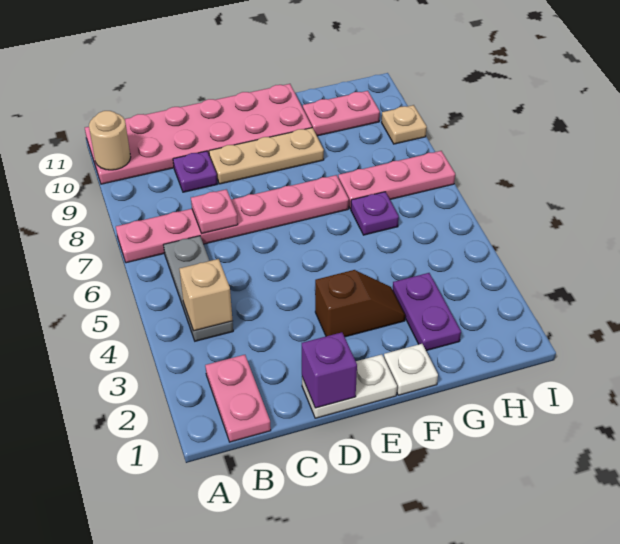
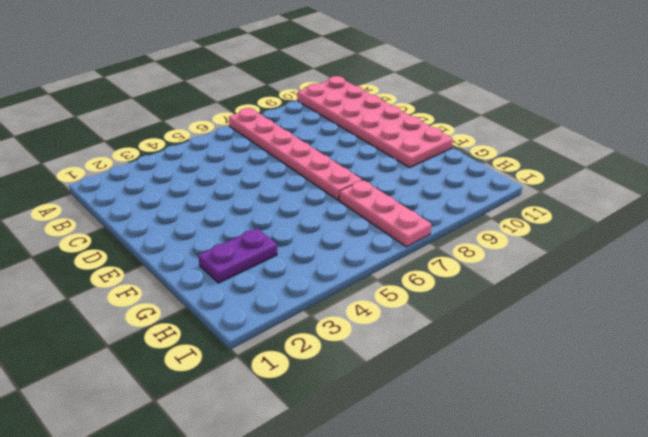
none -> pink 1x2 plate [205,355,271,442]
none -> grey 1x3 plate [164,236,233,341]
none -> purple 1x1 plate [173,151,217,192]

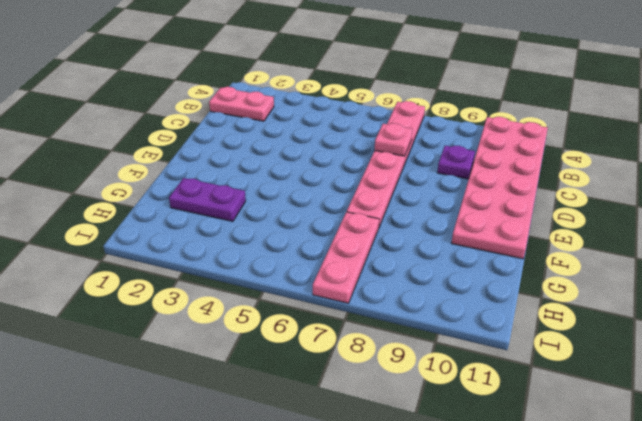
none -> grey 1x3 plate [164,236,233,341]
none -> white 1x2 plate [302,354,397,418]
none -> tan 1x3 plate [209,128,324,184]

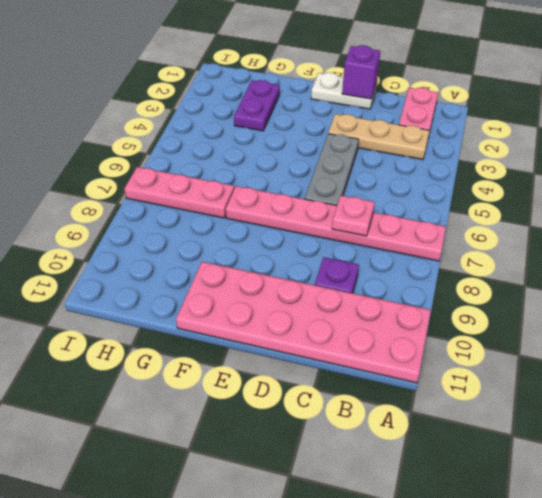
tan 1x3 plate [328,114,430,159] -> tan 1x3 plate moved to [209,128,324,184]
grey 1x3 plate [305,134,359,205] -> grey 1x3 plate moved to [164,236,233,341]
none -> brown 1x2 slope [315,270,405,337]
none -> white 1x1 plate [384,344,438,395]
none -> purple 1x1 plate [351,192,399,235]

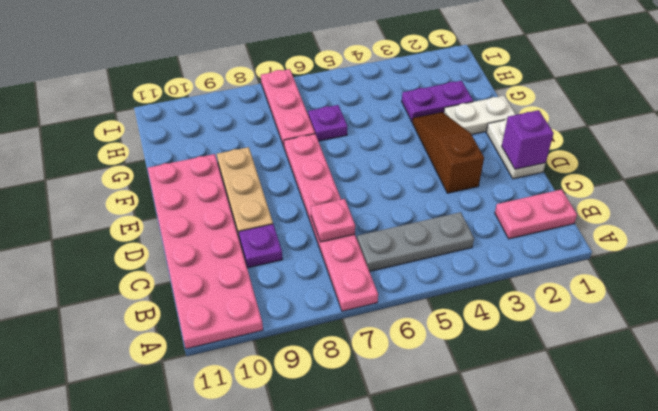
brown 1x3 slope [412,112,484,193] -> brown 1x2 slope [315,270,405,337]
white 1x2 plate [444,96,516,135] -> white 1x1 plate [384,344,438,395]
none -> pink 1x2 plate [303,91,380,136]
none -> tan 1x1 plate [381,105,427,144]
none -> tan 1x1 round brick [89,111,131,170]

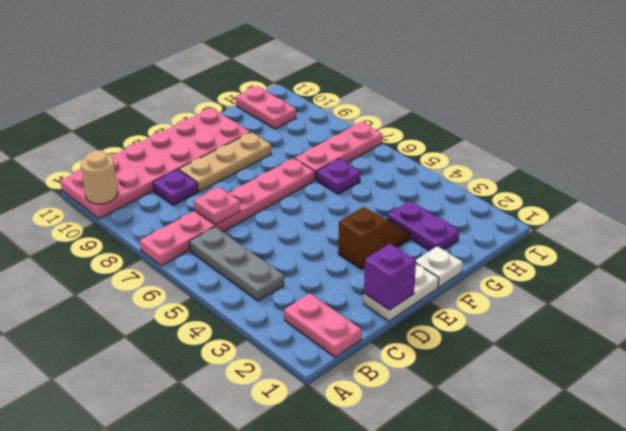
pink 1x2 plate [236,86,296,129] -> pink 1x2 plate turned to [303,91,380,136]
none -> tan 1x1 plate [381,105,427,144]
none -> tan 1x1 brick [179,259,233,331]

